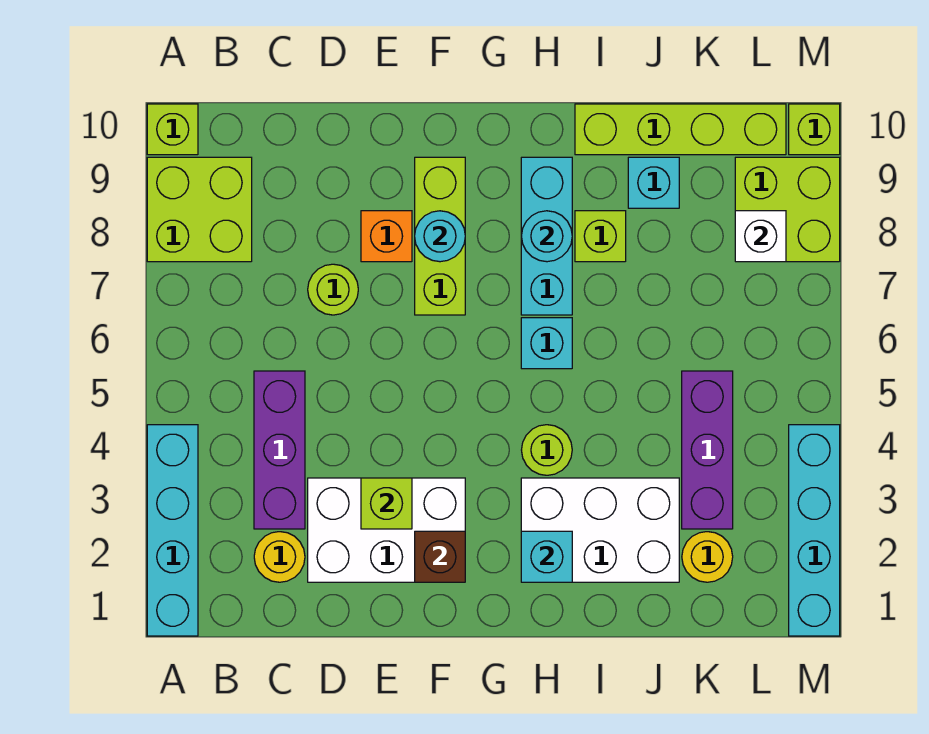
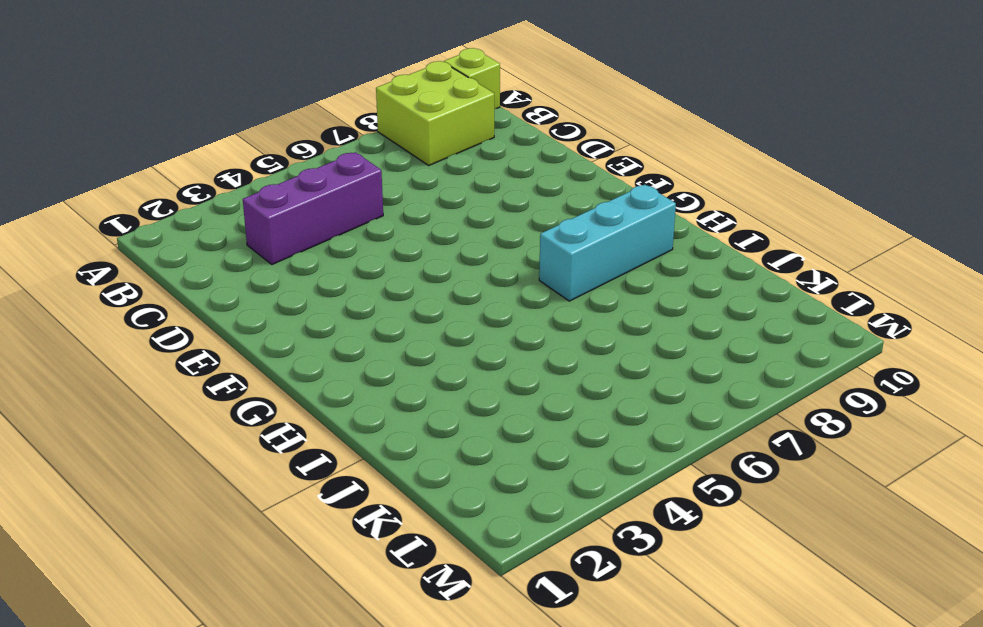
none -> cyan 1x4 brick [147,425,198,636]
none -> yellow 1x1 round brick [254,532,305,582]
none -> white 2x3 brick [308,478,465,582]

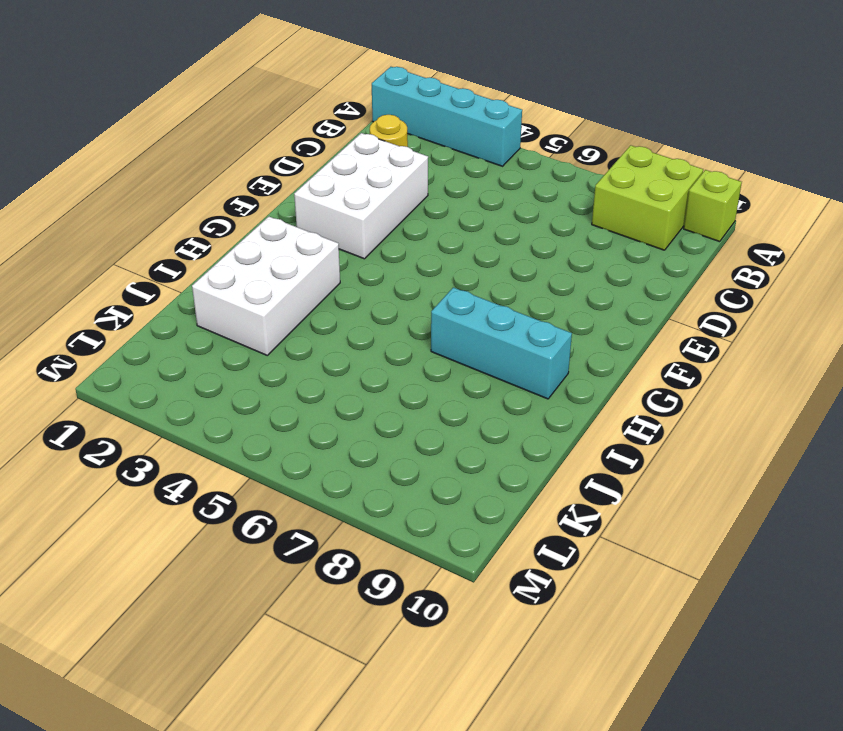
none -> purple 1x3 brick [254,371,305,529]
none -> lime 1x1 round brick [308,264,358,315]
none -> orange 1x1 brick [361,211,412,262]

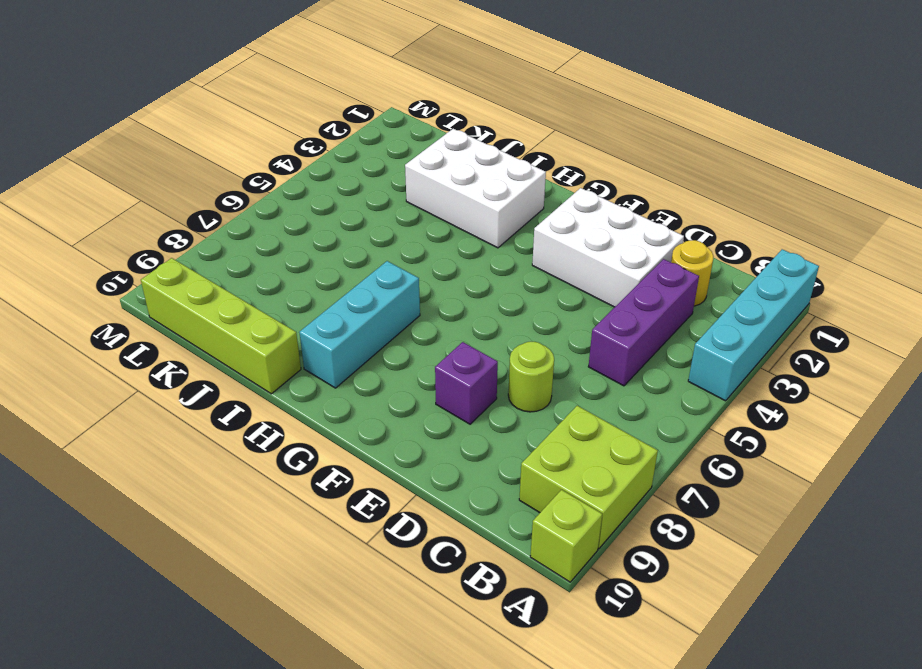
purple 1x1 brick [435,342,498,424] -> orange 1x1 brick [361,211,412,262]
none -> lime 1x3 brick [415,157,465,315]
none -> lime 1x1 round brick [522,425,572,475]
none -> cyan 1x1 brick [521,318,572,369]

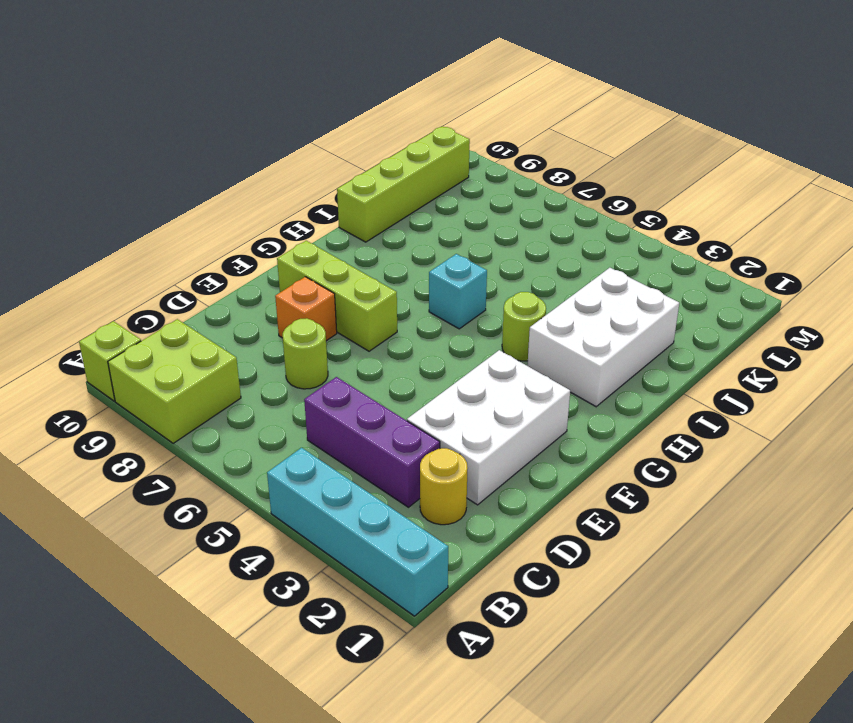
none -> cyan 1x3 brick [521,157,572,315]
none -> lime 1x1 brick [575,211,626,262]
none -> cyan 1x1 brick [628,157,679,208]

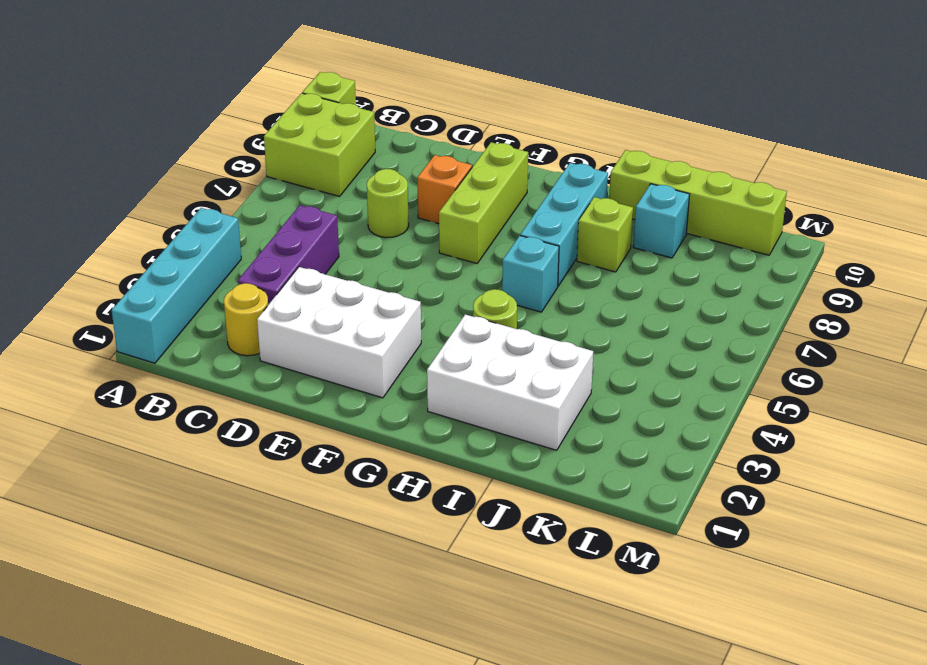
none -> yellow 1x1 round brick [682,532,733,582]
none -> purple 1x3 brick [682,371,733,529]
none -> lime 2x2 brick [735,157,840,262]

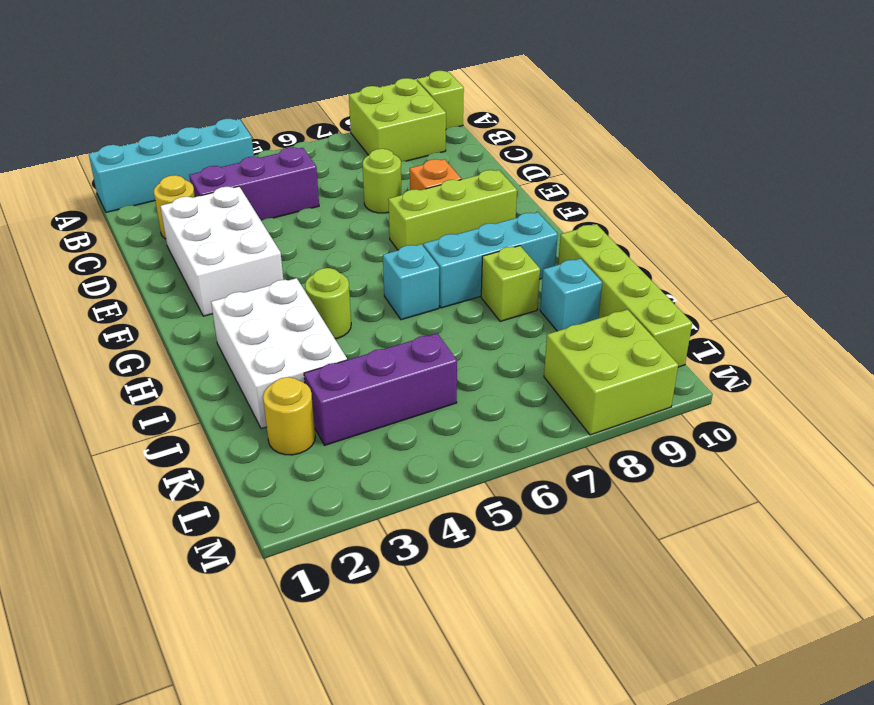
none -> cyan 1x4 brick [789,425,840,636]
none -> lime 1x1 brick [789,104,840,155]
none -> lime 1x1 brick [361,478,412,529]

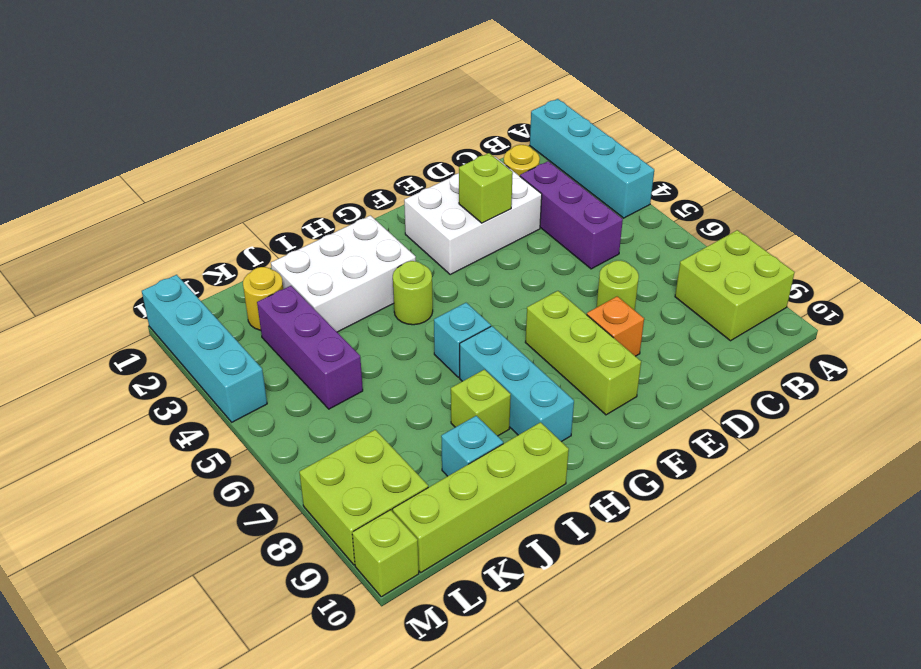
none -> lime 1x1 brick [147,104,198,155]
none -> brown 1x1 brick [415,531,465,582]
none -> cyan 1x1 round brick [415,211,465,262]

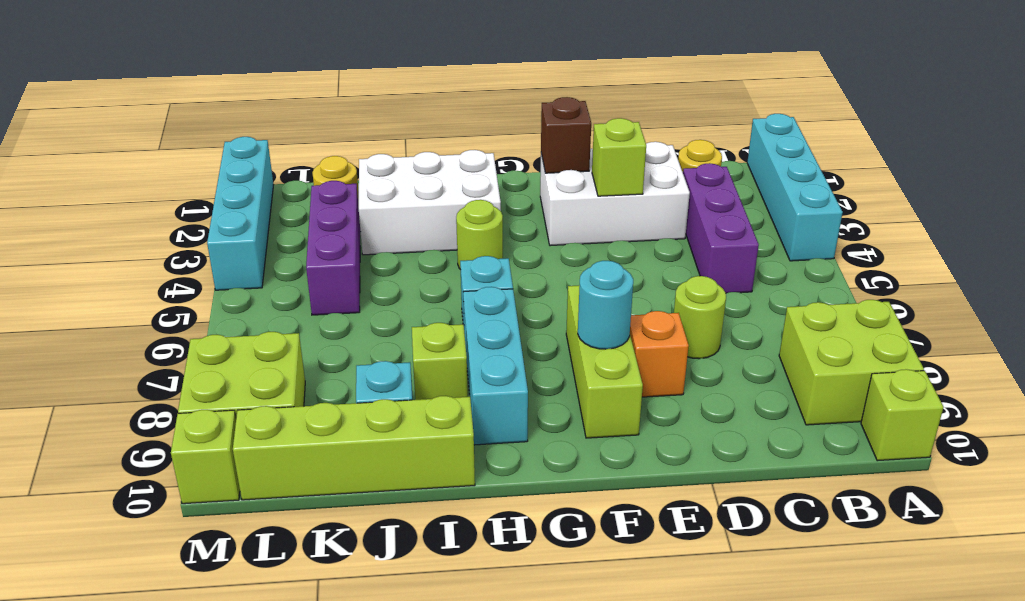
none -> cyan 1x1 brick [521,531,572,582]
none -> cyan 1x1 round brick [521,211,572,262]
none -> white 1x1 brick [735,211,786,262]

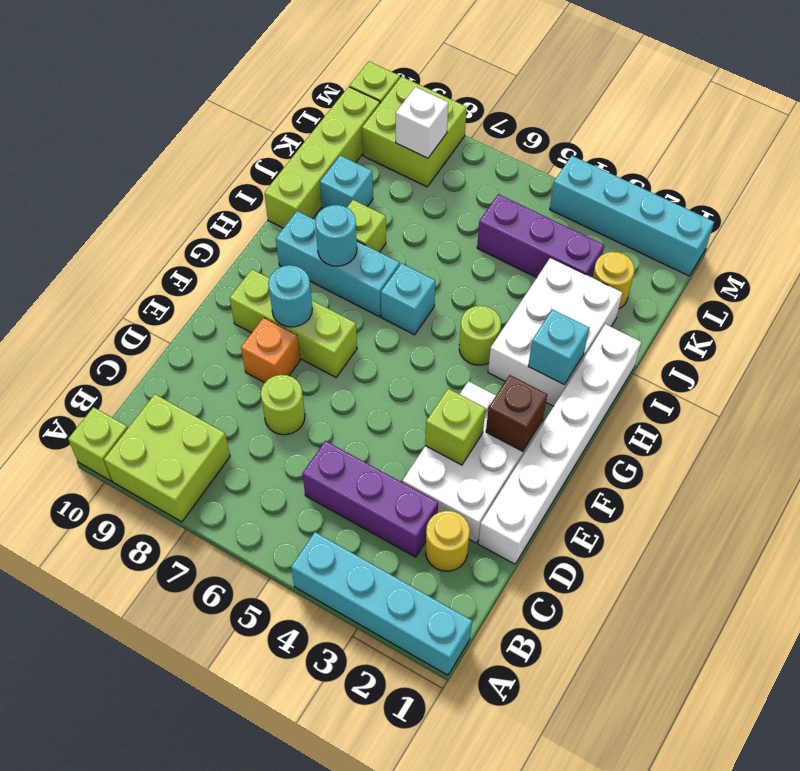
white 1x6 brick [478,324,641,564] -> none

